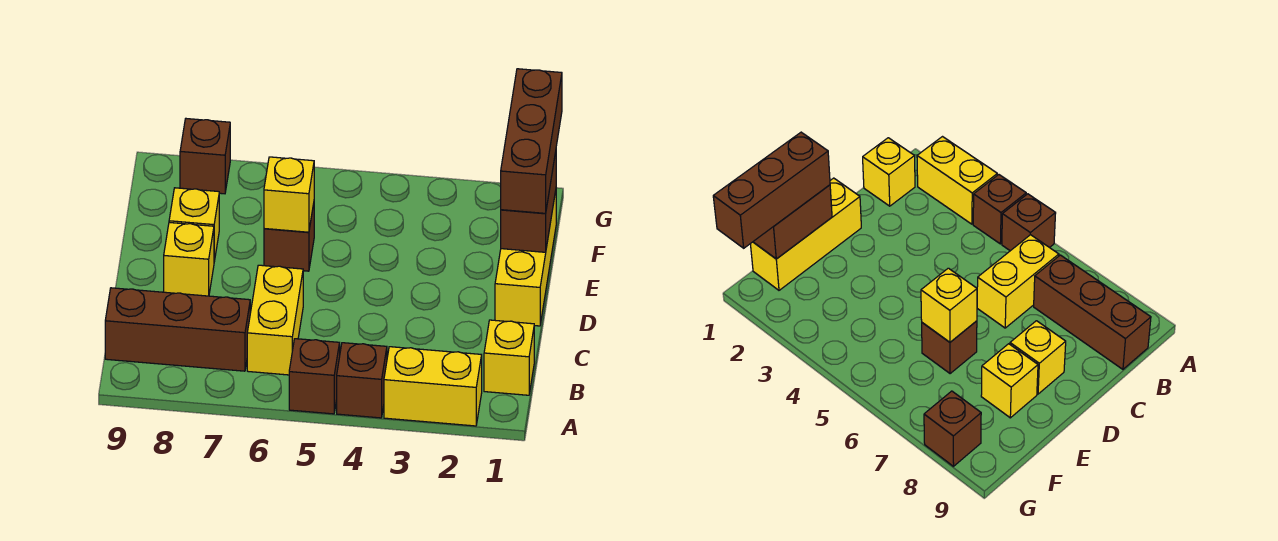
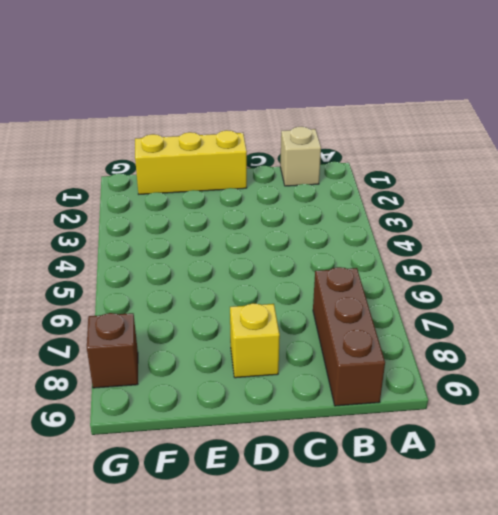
tan 1x1 brick [280,127,321,186] -> yellow 1x1 brick [484,320,534,395]
none -> yellow 1x2 brick [384,347,482,426]
none -> brown 1x1 brick [337,343,387,418]
none -> brown 1x1 brick [289,339,340,414]

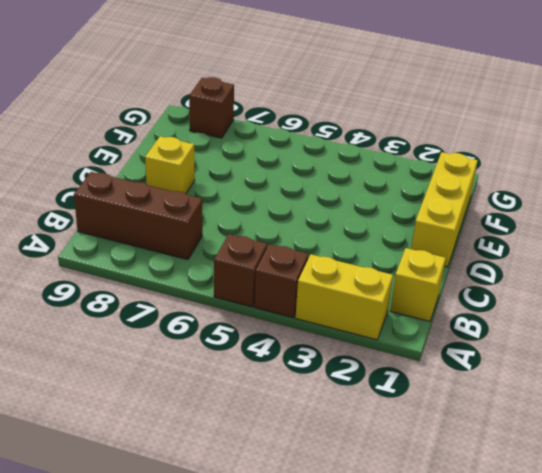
none -> yellow 1x2 brick [247,265,303,375]
none -> brown 1x1 brick [264,204,314,271]
none -> yellow 1x1 brick [169,188,219,261]

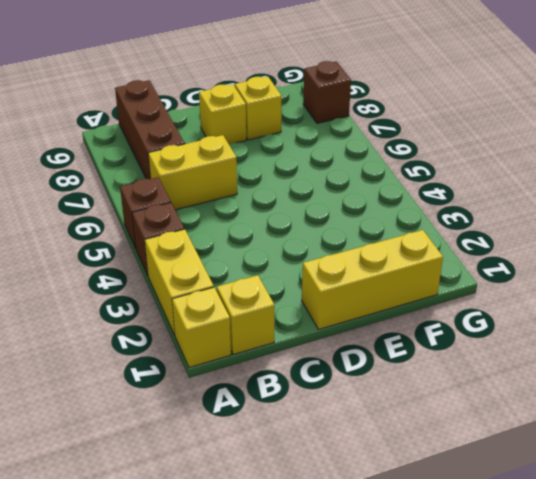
yellow 1x1 brick [172,287,231,368] -> yellow 1x1 brick moved to [264,157,314,232]
none -> brown 1x1 brick [264,204,314,271]
none -> brown 1x2 brick [501,152,556,252]
none -> brown 1x3 brick [501,69,562,213]

